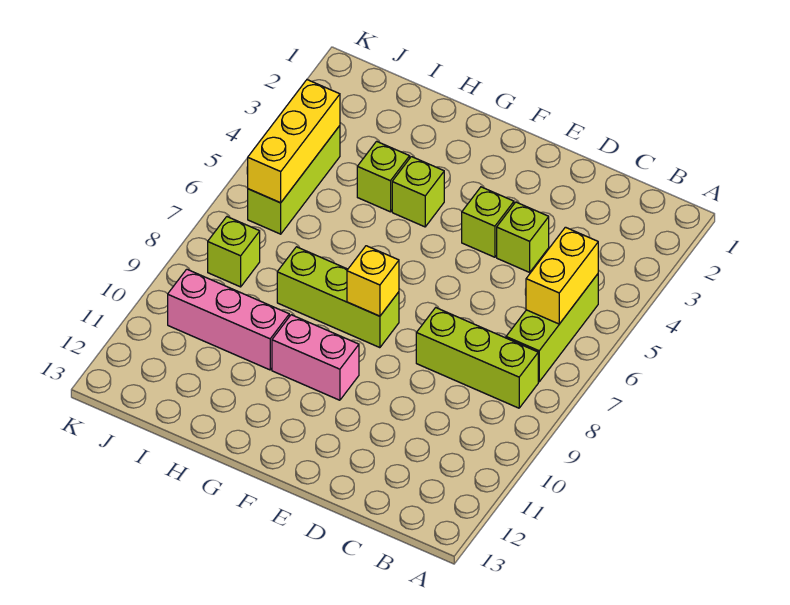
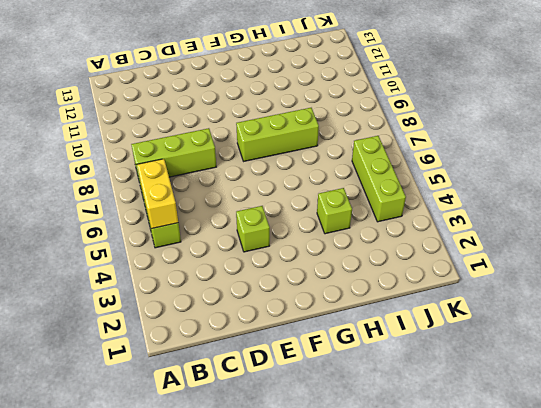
none -> lime 1x1 brick [497,202,549,272]
none -> pink 1x2 brick [272,315,359,400]
none -> lime 1x1 brick [392,157,444,227]

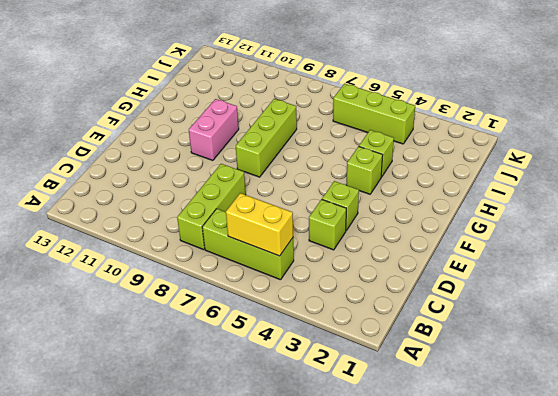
none -> pink 1x3 brick [168,269,289,370]
none -> lime 1x1 brick [208,217,260,287]
none -> yellow 1x1 brick [347,246,399,316]

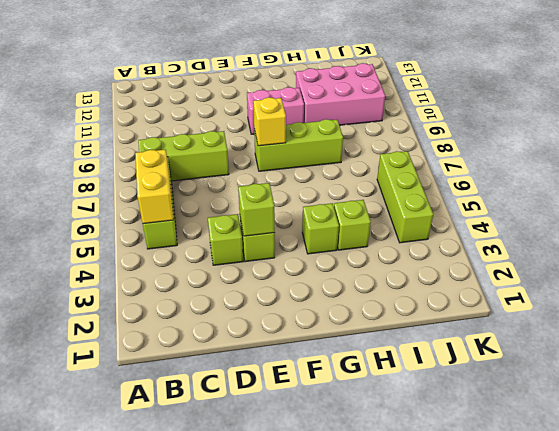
lime 1x1 brick [238,183,275,236] -> lime 1x1 brick moved to [208,217,260,287]
pink 2x3 brick [296,63,385,125] -> pink 1x3 brick [168,269,289,370]
none -> yellow 1x3 brick [248,80,340,203]

